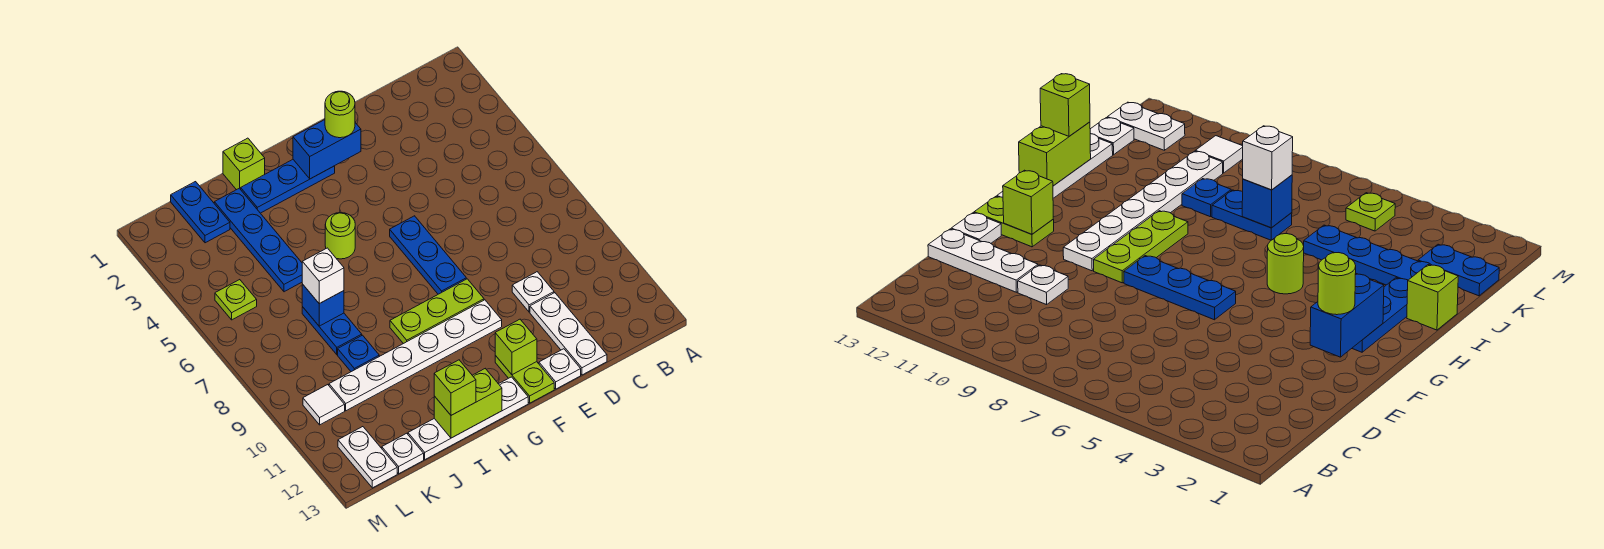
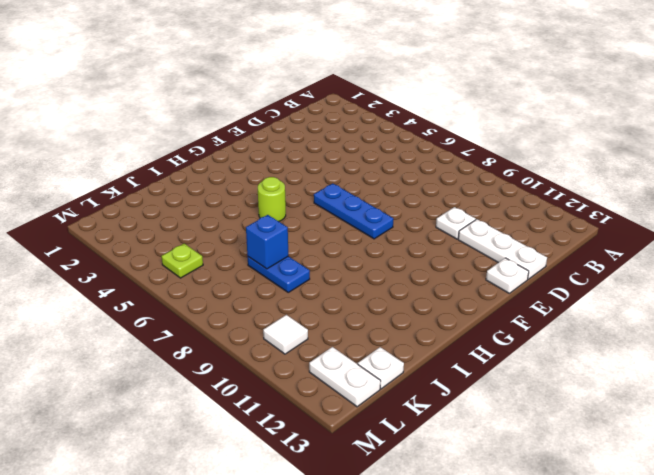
none -> lime 1x3 plate [390,279,484,344]
none -> white 1x6 plate [329,300,502,411]
none -> lime 1x2 plate [495,356,554,403]

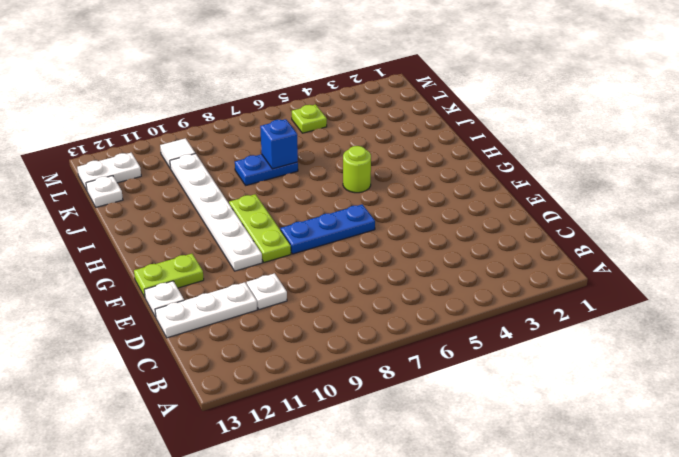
none -> blue 1x3 plate [241,160,335,213]
none -> white 1x4 plate [408,377,528,459]
none -> lime 1x1 brick [223,138,265,190]

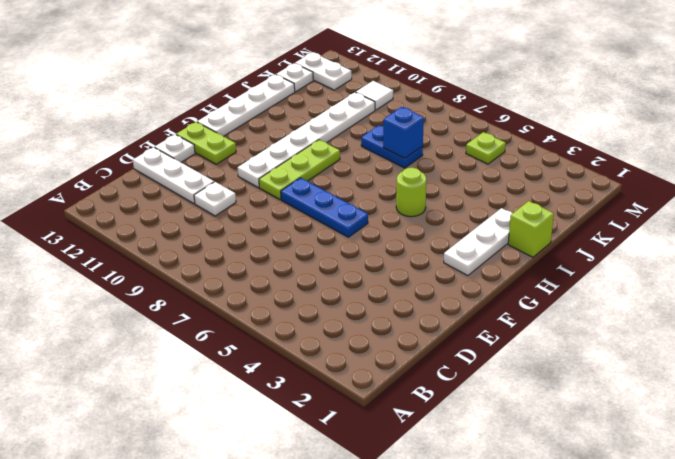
white 1x3 plate [444,208,513,276] -> blue 1x3 plate [241,160,335,213]
none -> blue 1x4 plate [214,188,302,292]
none -> blue 1x1 plate [338,335,379,372]
none -> blue 1x2 plate [171,182,230,243]

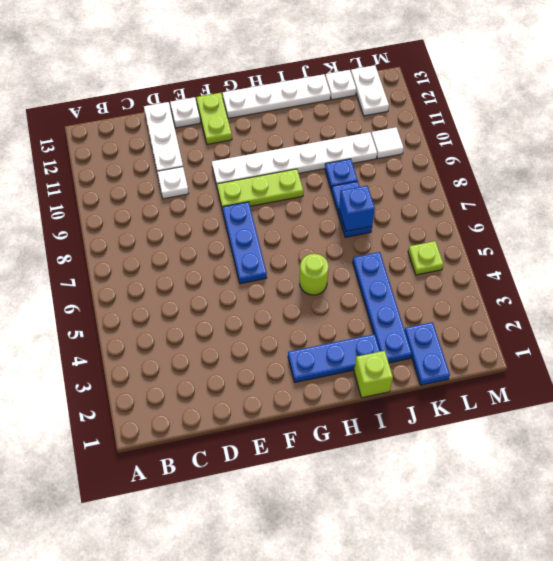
none -> blue 1x2 brick [293,120,361,179]
none -> lime 1x1 brick [495,319,537,375]
none -> lime 1x2 brick [434,369,502,438]

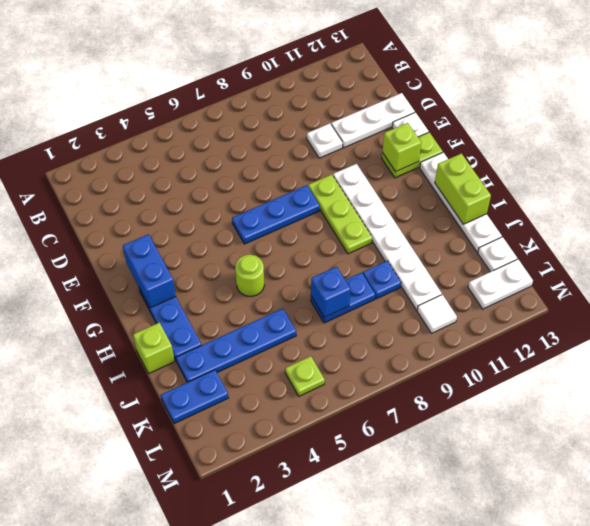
none -> lime 1x1 round brick [325,91,355,138]
none -> lime 1x1 brick [434,360,476,415]
none -> white 1x1 brick [302,248,344,304]

